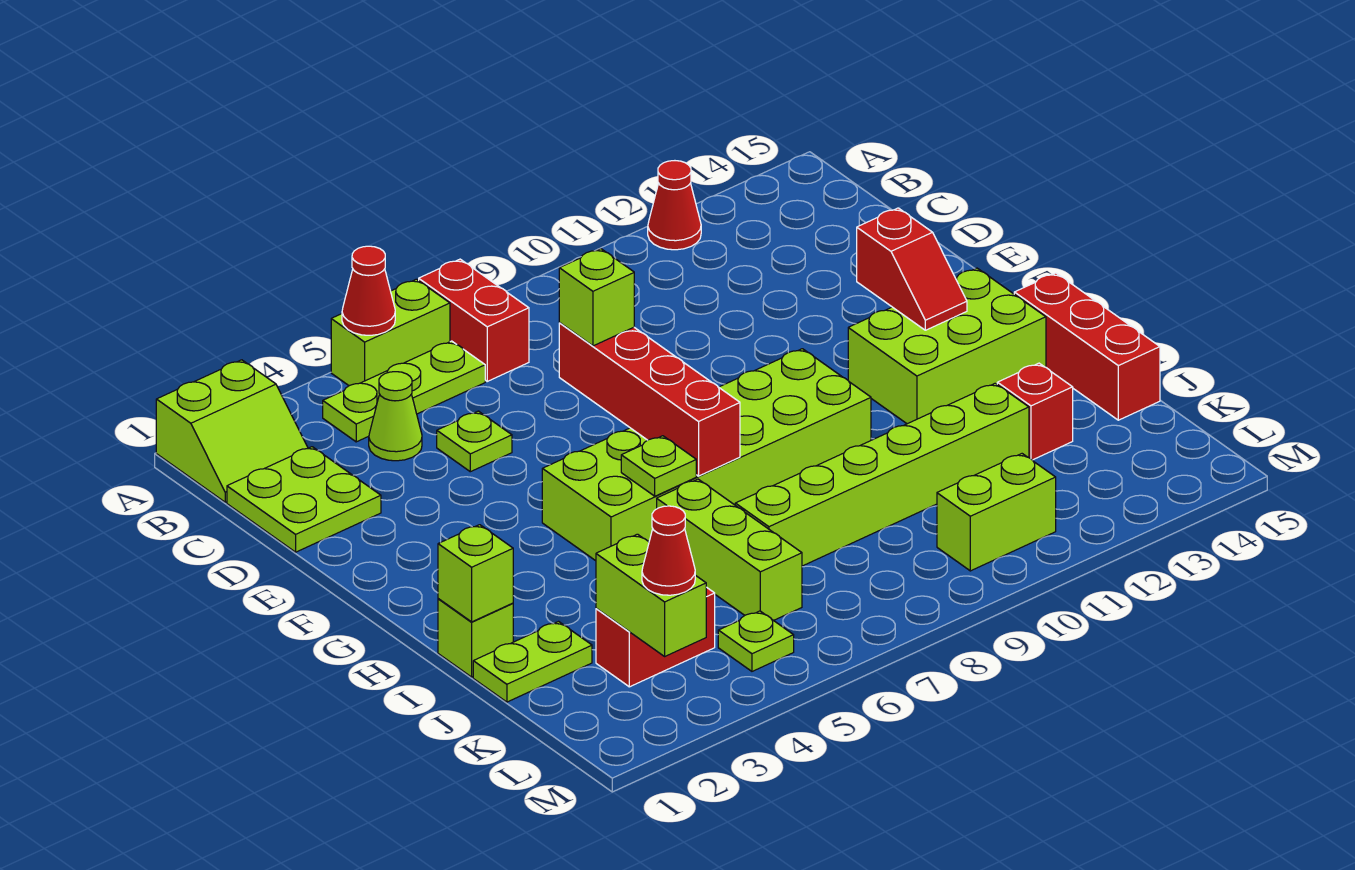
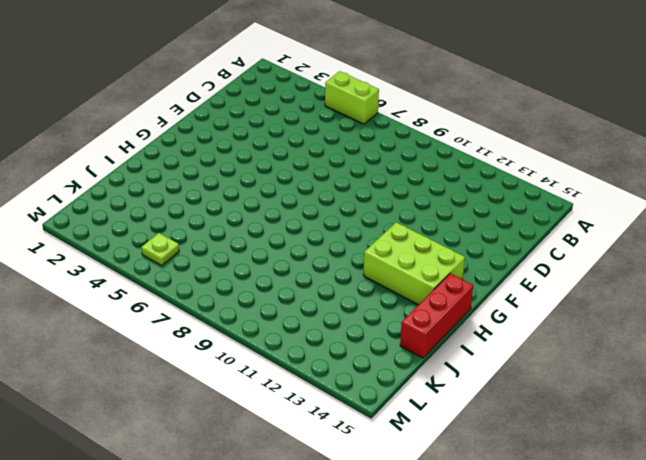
none -> lime 2x2 slope [156,360,308,502]
none -> red 1x2 brick [419,259,529,381]
none -> red 1x1 cone [648,161,701,250]

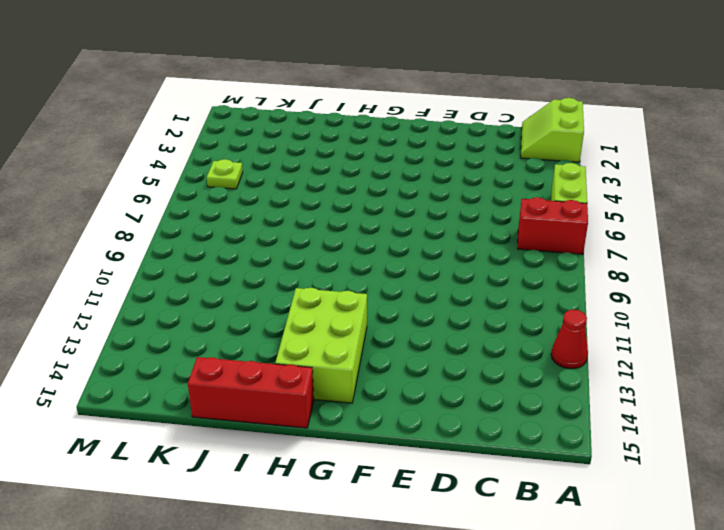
none -> lime 1x3 plate [323,341,485,442]
none -> lime 2x2 plate [227,447,381,552]
none -> lime 1x1 cone [369,372,422,461]

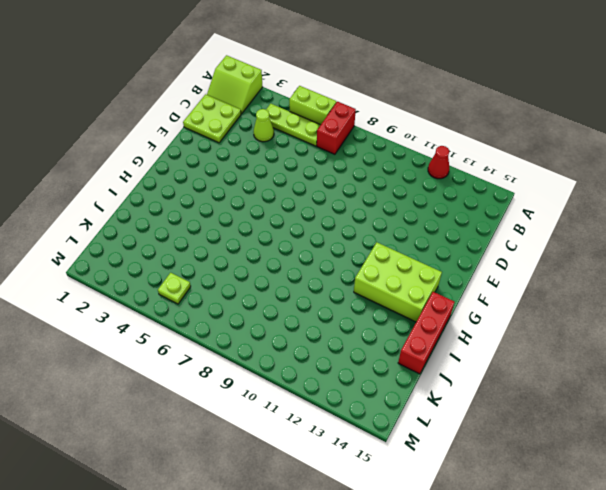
none -> lime 1x1 plate [437,411,512,472]
none -> lime 2x6 brick [542,349,871,561]
none -> lime 1x1 brick [438,599,513,677]

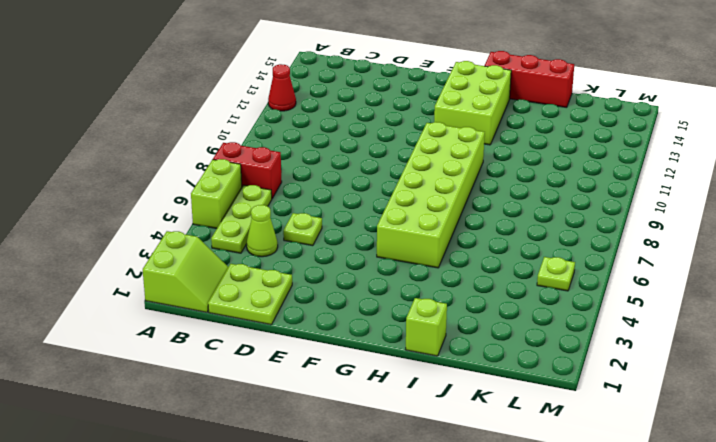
none -> lime 1x3 brick [657,479,802,620]
none -> lime 1x2 plate [473,622,592,702]
none -> lime 1x6 brick [735,383,1029,566]

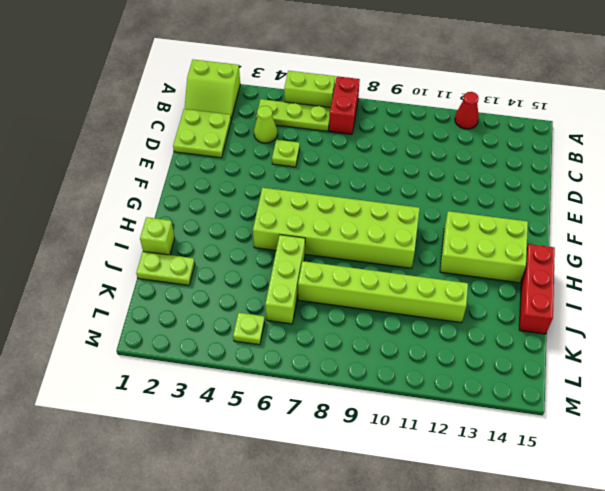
none -> red 1x1 brick [997,363,1073,460]
none -> red 1x2 brick [596,587,715,687]
none -> lime 1x2 brick [937,454,1056,571]

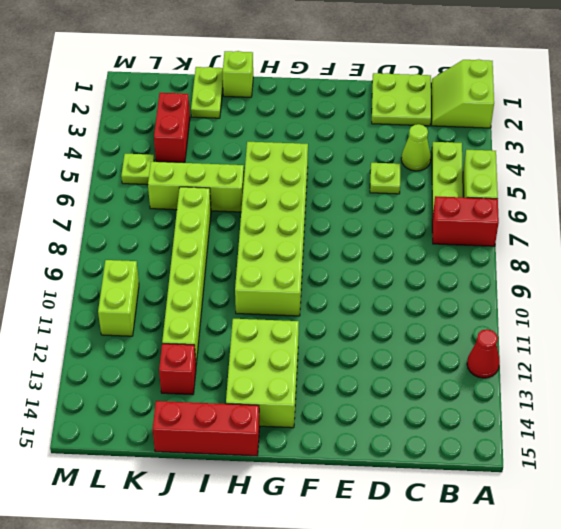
none -> red 1x1 cone [342,246,395,335]
none -> red 1x4 brick [559,323,740,476]
none -> red 1x2 slope [857,208,967,330]

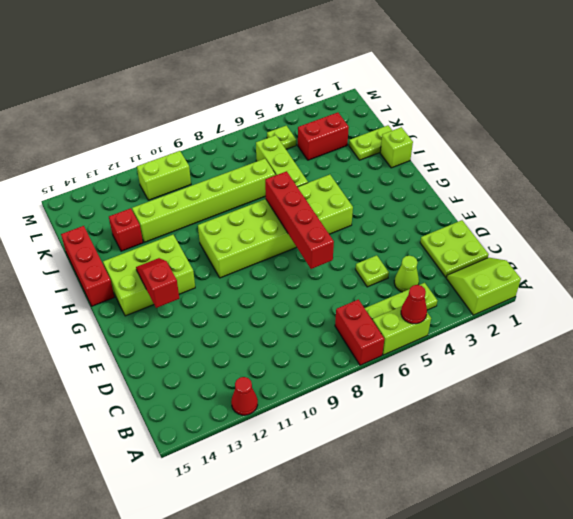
none -> lime 1x1 plate [621,436,696,496]
none -> lime 1x1 brick [438,525,513,622]
none -> lime 1x2 brick [596,534,706,656]

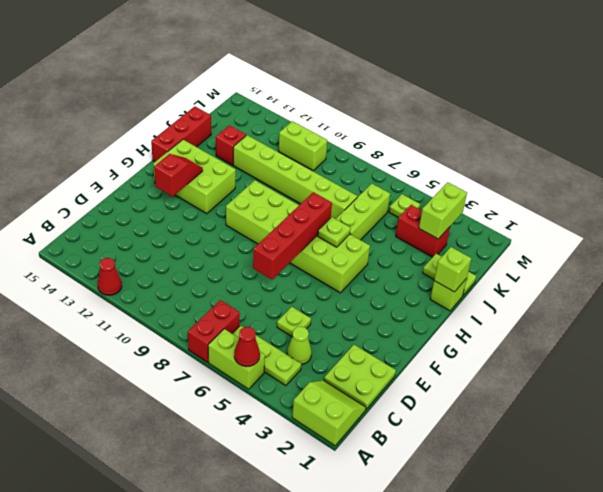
none -> lime 1x1 brick [559,249,634,346]
none -> red 1x1 cone [642,506,695,595]

